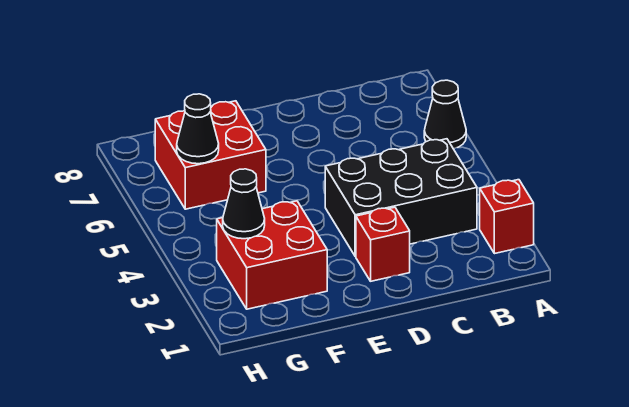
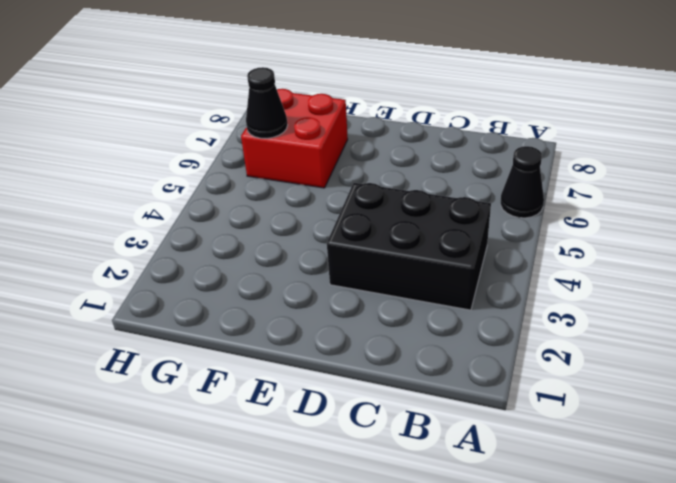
none -> red 1x1 brick [480,180,534,254]
none -> red 1x1 brick [356,207,410,281]

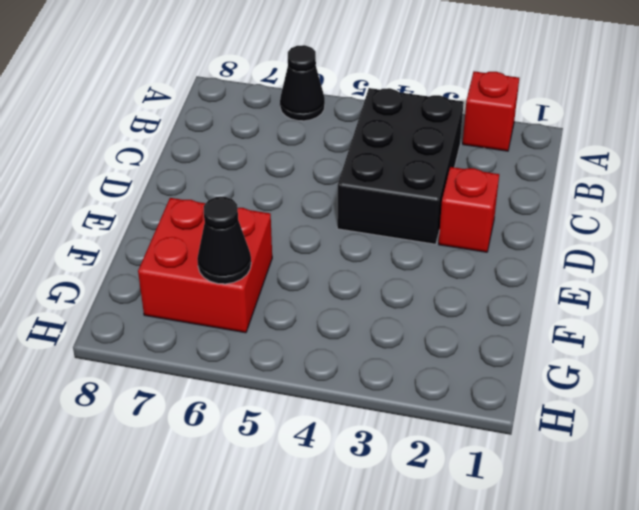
none -> red 2x2 brick [217,201,327,309]
none -> black 1x1 cone [223,169,265,239]

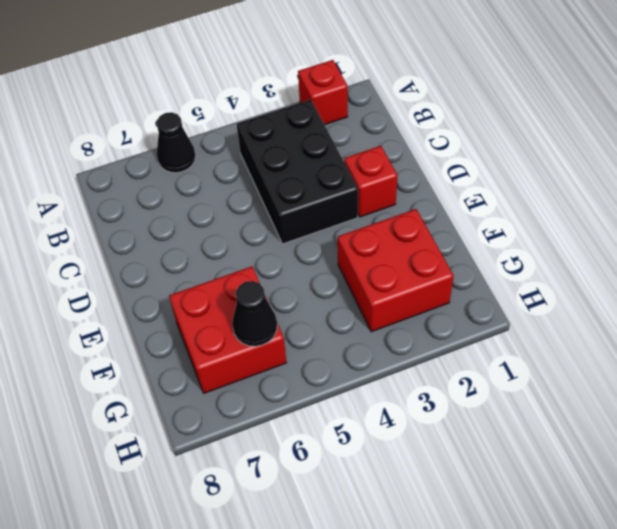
none -> black 1x1 cone [223,169,265,239]

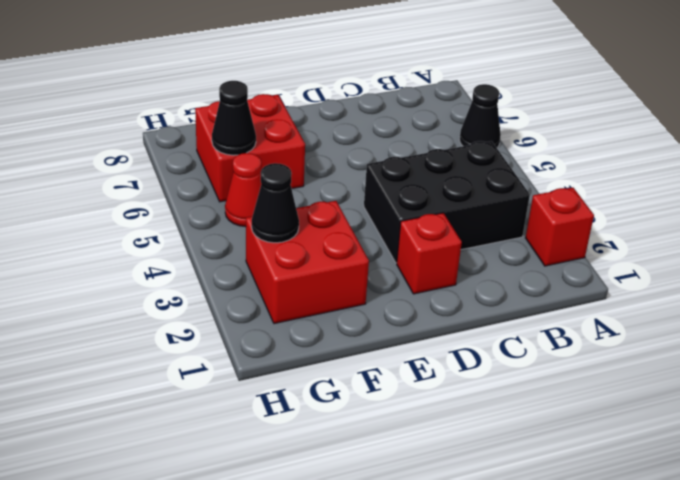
red 1x1 cone [225,153,261,227] -> none

